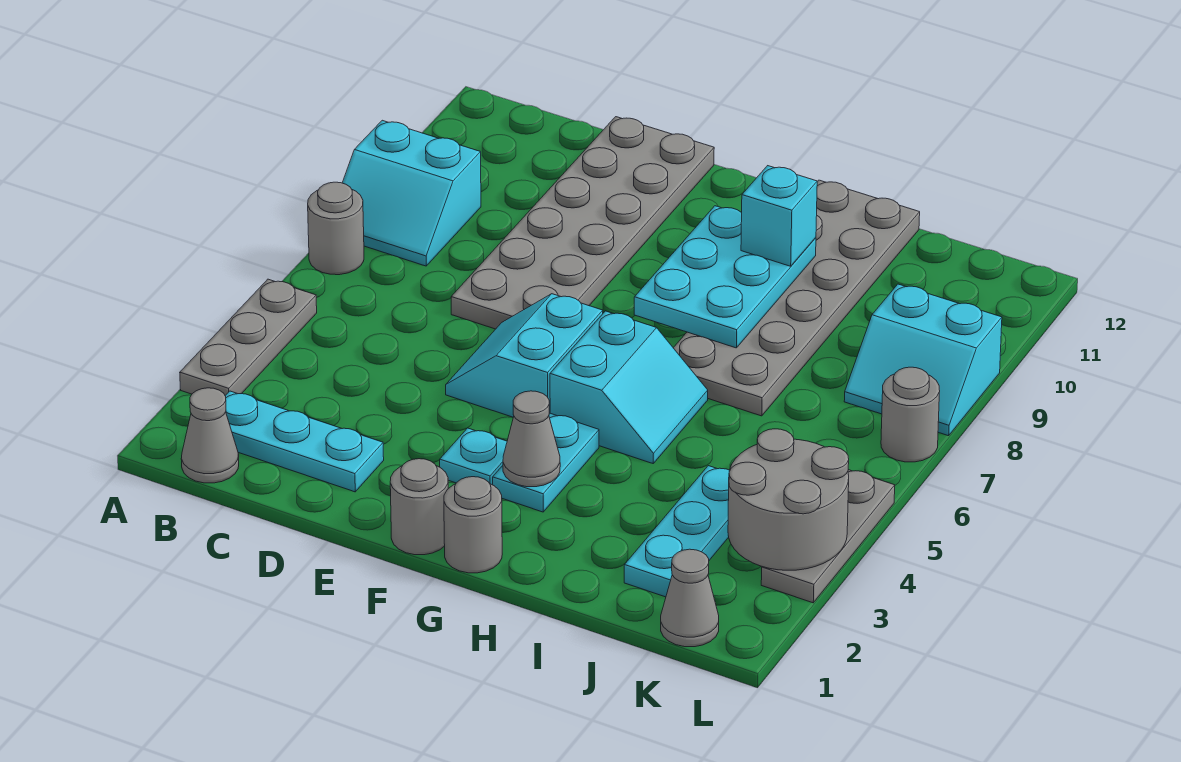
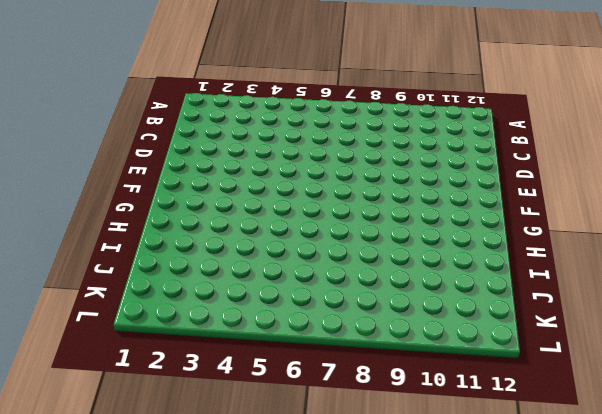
none -> grey 1x3 plate [180,279,317,395]
none -> grey 1x1 round brick [308,182,364,275]
none -> cyan 2x2 slope [342,120,481,266]

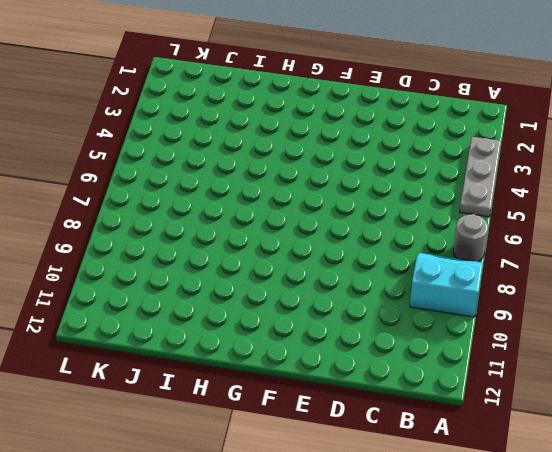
none -> grey 1x1 cone [181,388,239,483]
none -> cyan 1x3 plate [225,391,384,492]
none -> grey 2x6 plate [451,117,714,329]

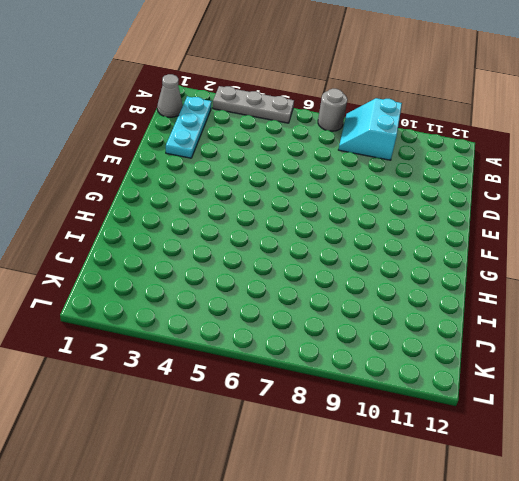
none -> grey 2x6 plate [451,117,714,329]
none -> cyan 2x2 slope [446,294,603,417]
none -> grey 1x1 round brick [390,459,448,555]

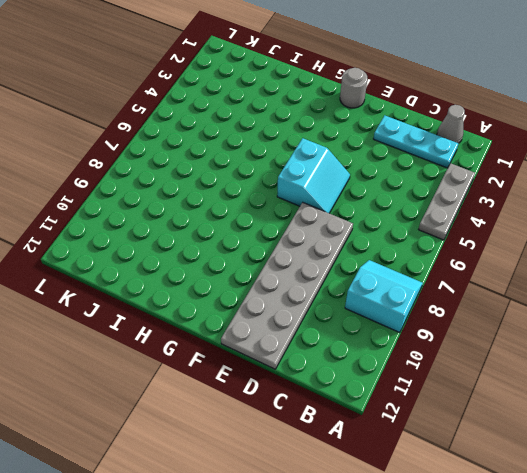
none -> grey 1x1 round brick [308,182,364,275]
none -> cyan 1x1 plate [440,428,507,485]
none -> grey 1x1 round brick [444,477,502,573]

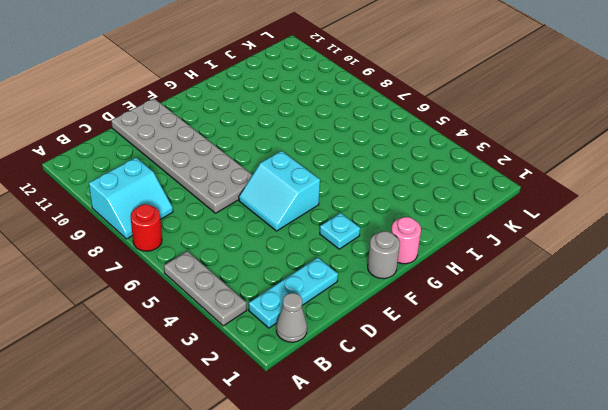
red 1x1 round brick [130,204,162,251] -> grey 1x1 round brick [308,182,364,275]
pink 1x1 round brick [391,217,421,264] -> grey 1x1 round brick [444,477,502,573]
none -> cyan 1x2 plate [493,413,599,512]
none -> cyan 2x2 slope [550,311,708,463]
none -> grey 2x6 plate [674,180,920,416]

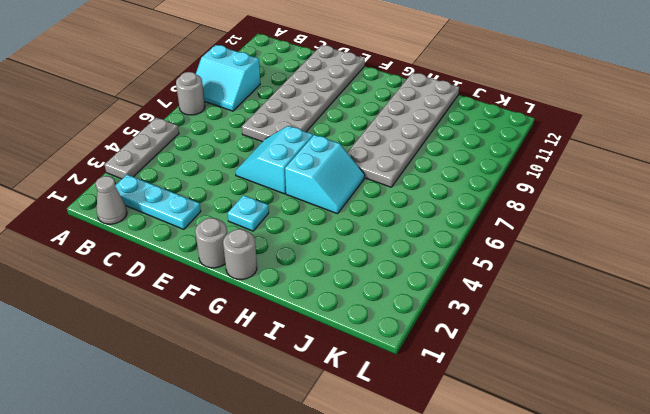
none -> cyan 1x2 plate [493,413,599,512]
none -> cyan 1x3 plate [624,466,730,597]
none -> grey 1x1 cone [661,549,719,647]

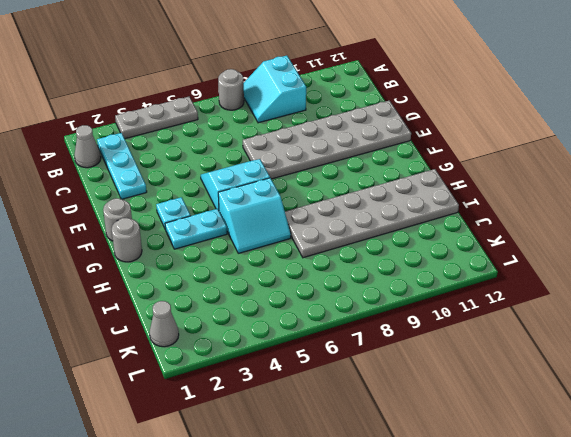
none -> cyan 1x3 plate [624,466,730,597]
none -> cyan 2x2 slope [844,284,1002,436]
none -> grey 1x3 plate [761,470,895,603]

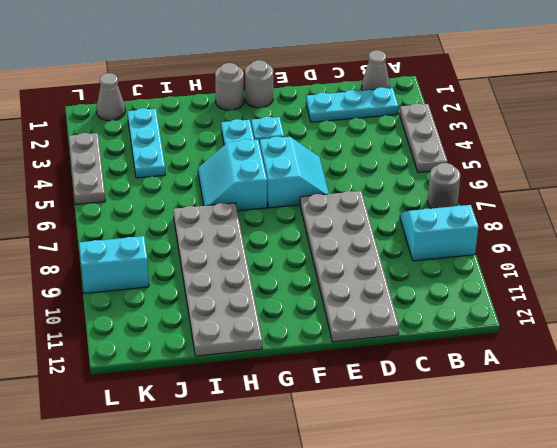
none -> grey 1x1 round brick [881,367,940,462]
none -> grey 1x1 cone [503,391,560,487]
none -> cyan 2x3 plate [634,206,816,348]

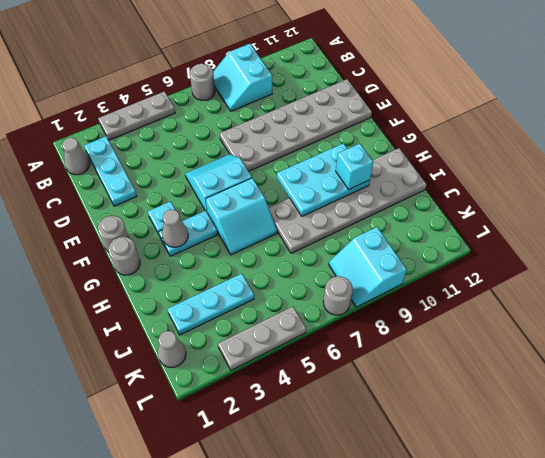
none -> grey 2x2 round brick [728,429,849,570]

